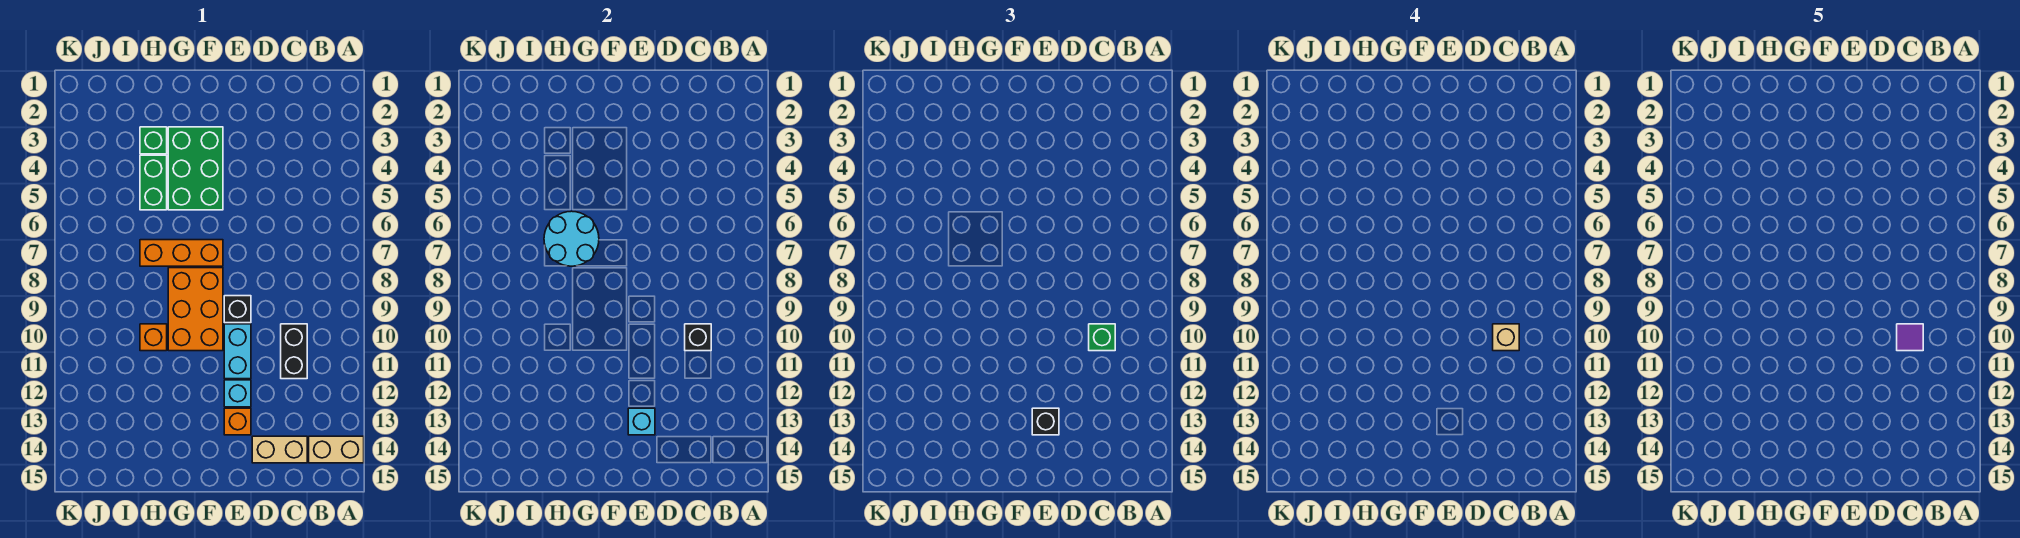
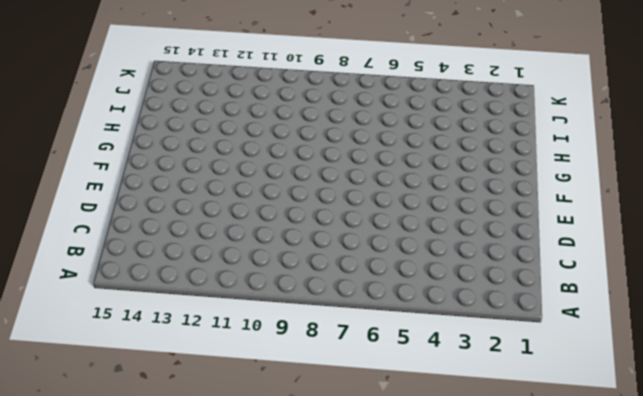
none -> tan 1x2 brick [309,436,364,463]
none -> black 1x2 brick [281,324,307,379]
none -> tan 1x2 brick [252,436,307,463]

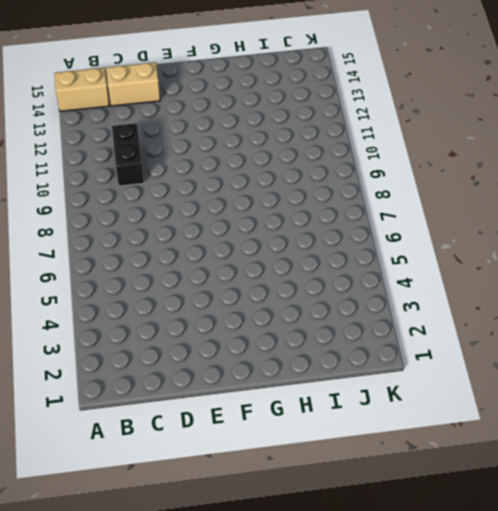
none -> black 1x1 brick [224,296,251,323]
none -> cyan 1x2 brick [224,324,251,379]
none -> cyan 1x1 brick [224,380,251,407]

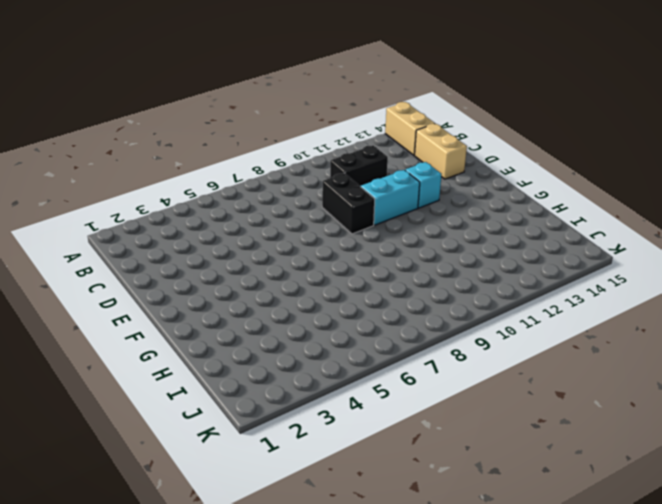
black 1x2 brick [322,173,375,234] -> black 1x1 brick [224,296,251,323]
none -> orange 1x1 brick [224,408,251,435]
none -> green 2x3 brick [168,127,223,210]
none -> orange 1x3 brick [140,240,223,266]

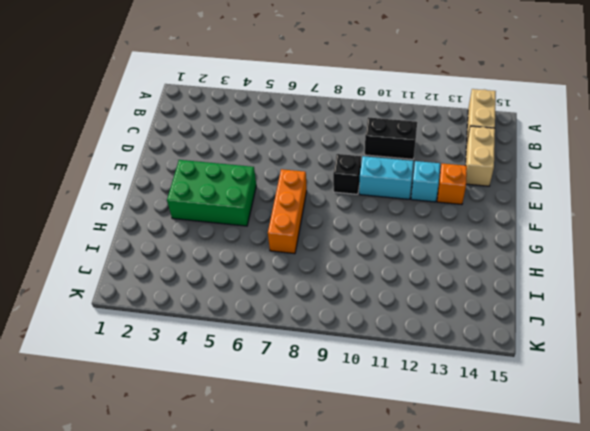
none -> orange 2x3 brick [168,268,223,351]
none -> green 1x1 brick [140,127,167,154]
none -> green 1x2 brick [140,155,167,210]

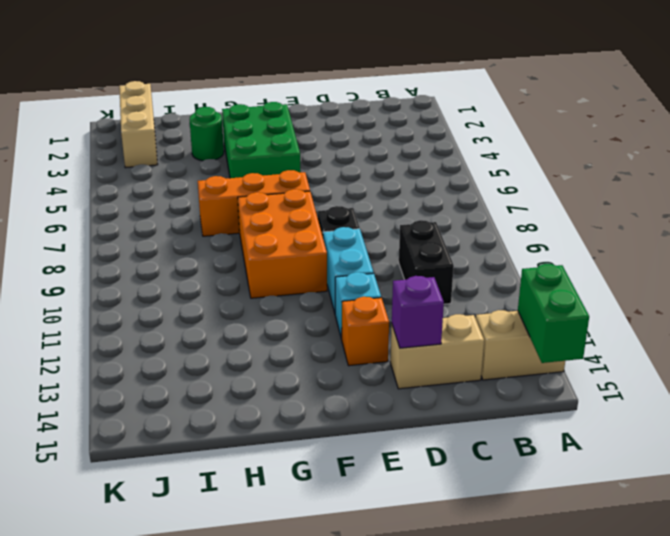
green 1x2 brick [518,264,589,363] -> green 1x2 brick moved to [140,155,167,210]
purple 1x1 brick [392,276,444,348] -> none
green 1x1 round brick [190,107,224,161] -> green 1x1 brick [140,127,167,154]
tan 1x3 brick [119,81,158,168] -> none
none -> orange 1x1 brick [140,324,167,351]
none -> black 1x1 brick [685,324,711,351]
none -> cyan 1x1 brick [628,408,655,435]

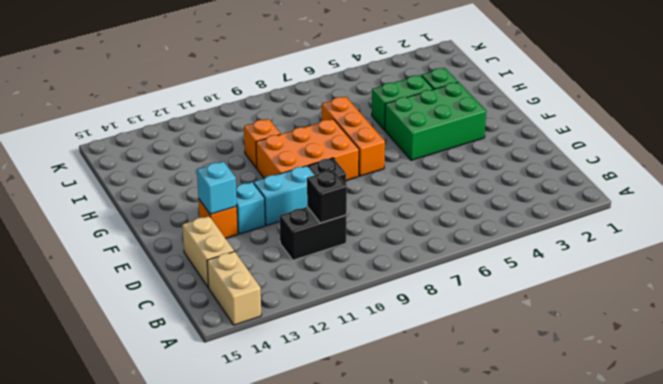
none -> cyan 2x2 round brick [544,211,599,266]
none -> green 1x1 brick [1089,324,1115,351]
none -> black 1x1 brick [1032,408,1059,435]

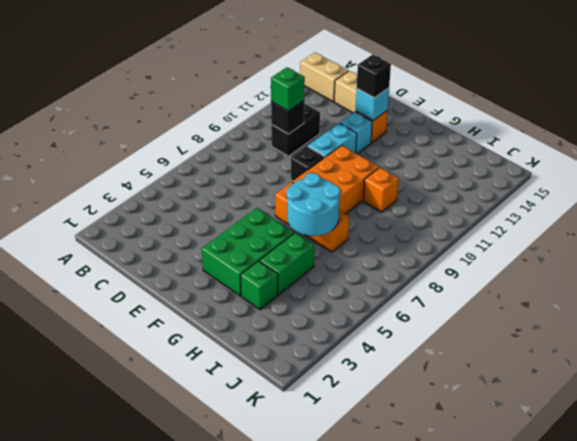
none -> tan 1x1 brick [1493,324,1519,351]
none -> purple 1x1 tile [1897,324,1923,351]

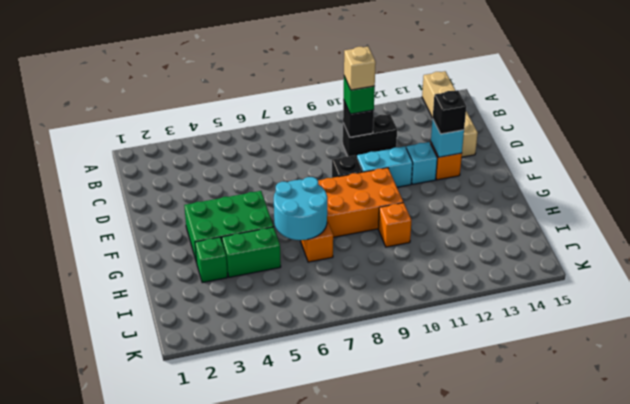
none -> purple 1x1 tile [1897,324,1923,351]

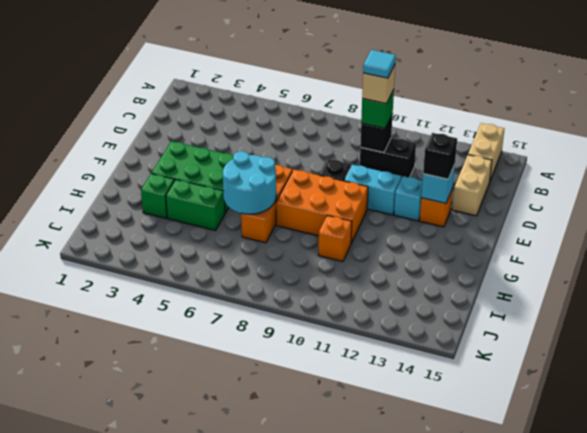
cyan 1x1 tile [363,50,396,78] -> purple 1x1 tile [1897,324,1923,351]

